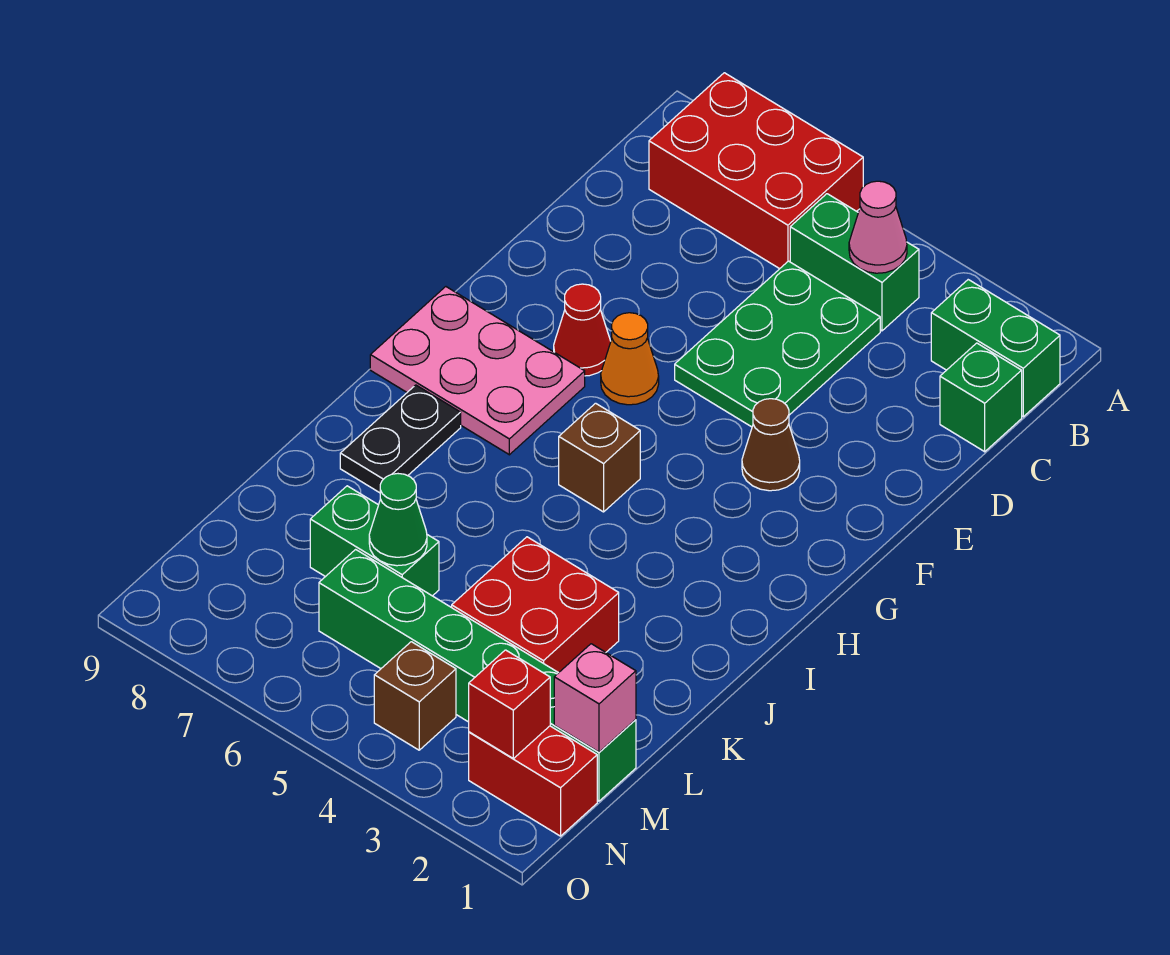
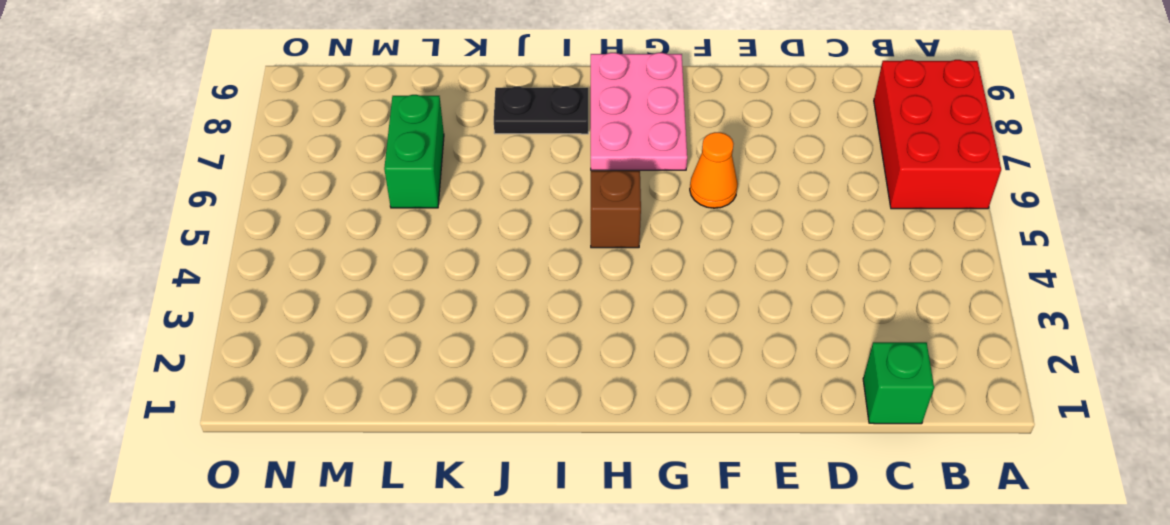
none -> green 1x2 brick [931,280,1060,417]
none -> green 1x2 brick [790,194,919,331]
none -> green 2x3 plate [675,261,880,427]

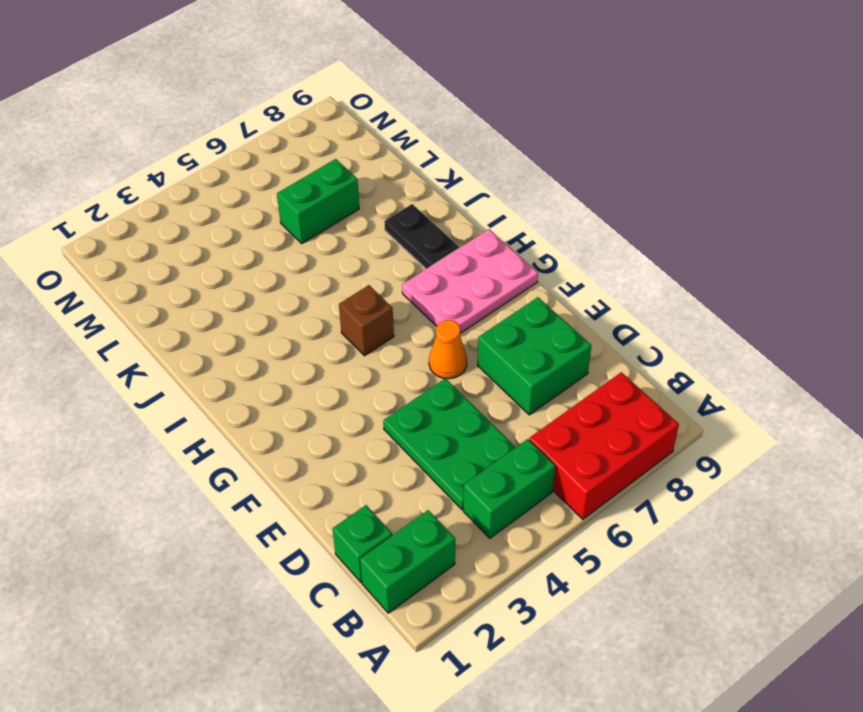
green 2x2 brick [478,297,591,415] -> none
none -> brown 1x1 cone [742,399,800,491]
none -> red 1x1 cone [554,284,611,376]
none -> red 2x2 brick [452,537,619,673]

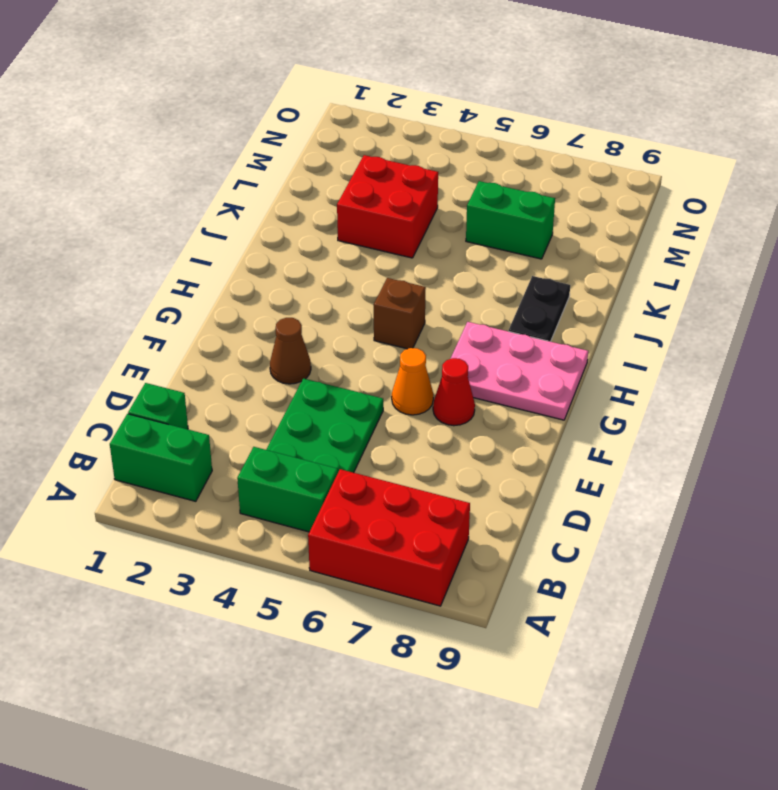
none -> green 1x6 brick [319,549,636,801]
none -> red 1x2 brick [469,726,597,836]
none -> brown 1x1 brick [374,642,456,750]

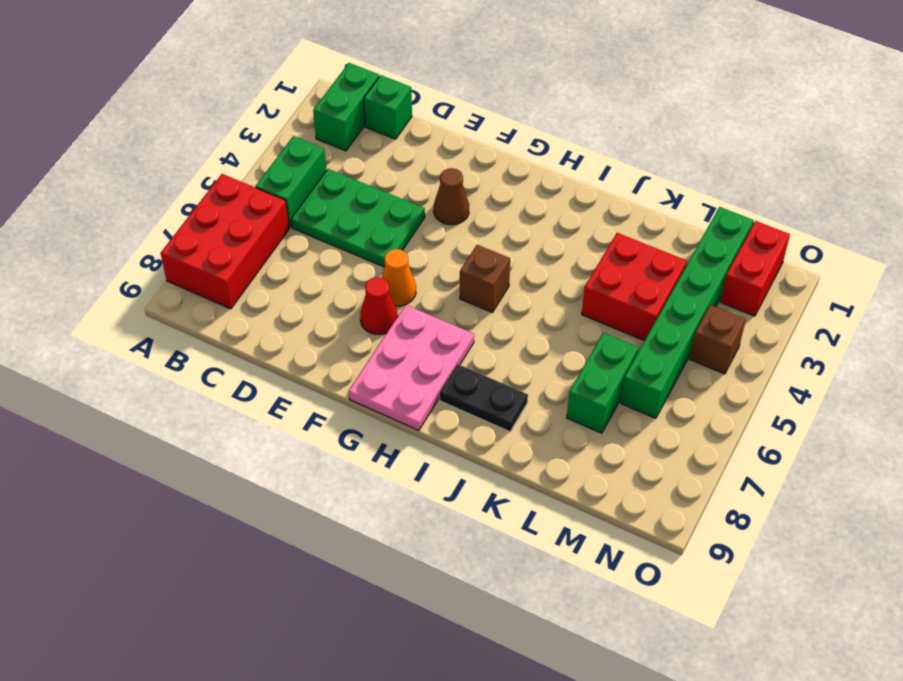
none -> pink 1x1 cone [849,181,907,273]
none -> green 1x1 cone [369,474,427,566]
none -> pink 1x1 brick [554,644,636,752]

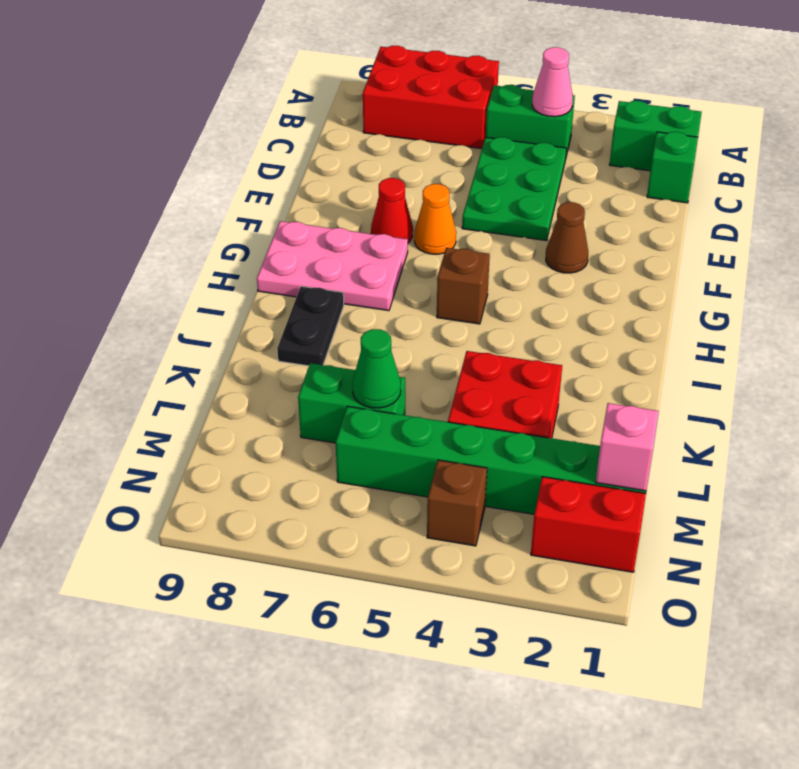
none -> red 1x1 brick [469,650,550,759]

